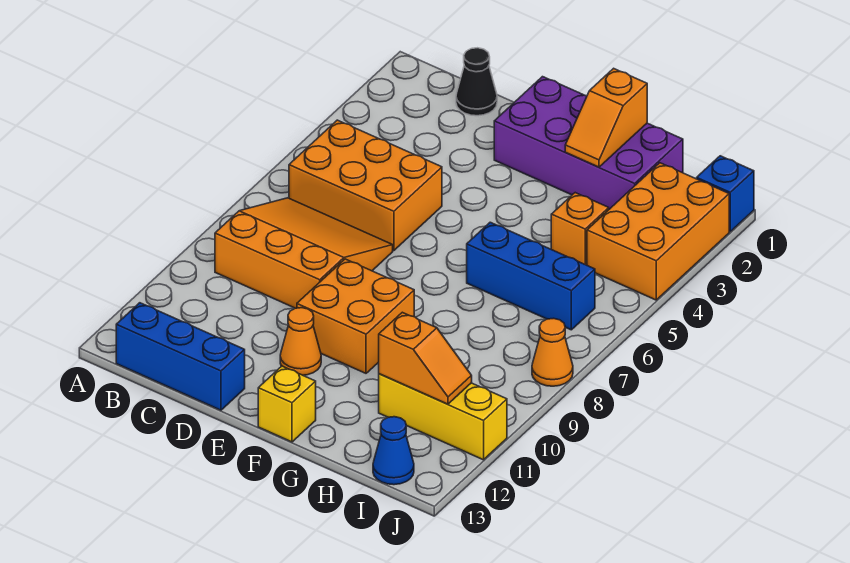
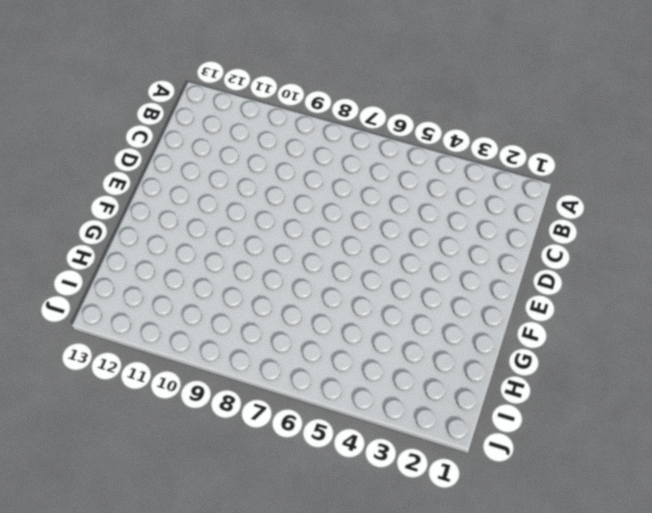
none -> orange 2x3 brick [289,120,442,251]
none -> orange 3x3 slope [215,198,393,308]
none -> blue 1x3 brick [116,303,245,410]

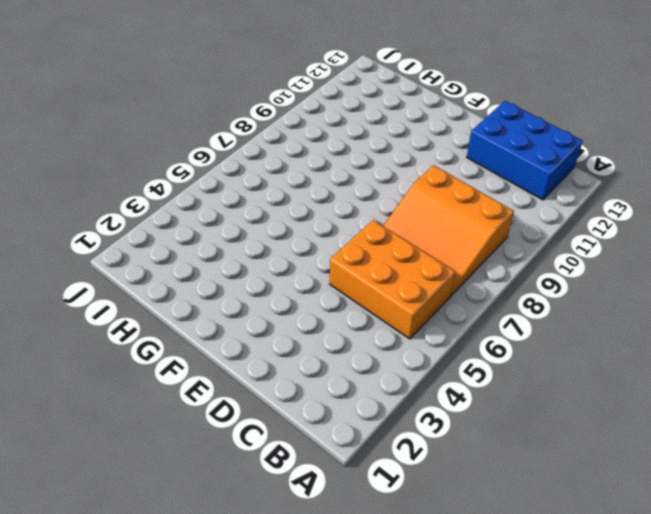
blue 2x3 brick [467,101,583,200] -> blue 1x3 brick [116,303,245,410]
none -> black 1x1 cone [456,48,497,116]
none -> purple 2x4 brick [494,77,683,209]
none -> orange 2x2 brick [297,259,414,373]

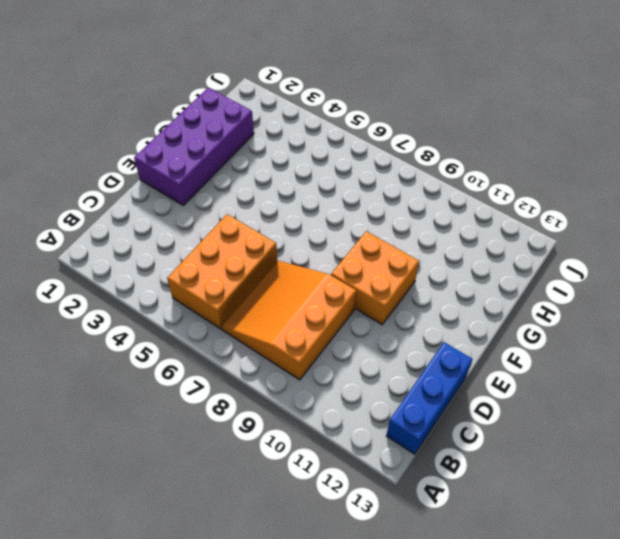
none -> black 1x1 cone [456,48,497,116]
none -> orange 1x1 cone [280,308,321,375]
none -> yellow 1x1 brick [258,366,316,442]

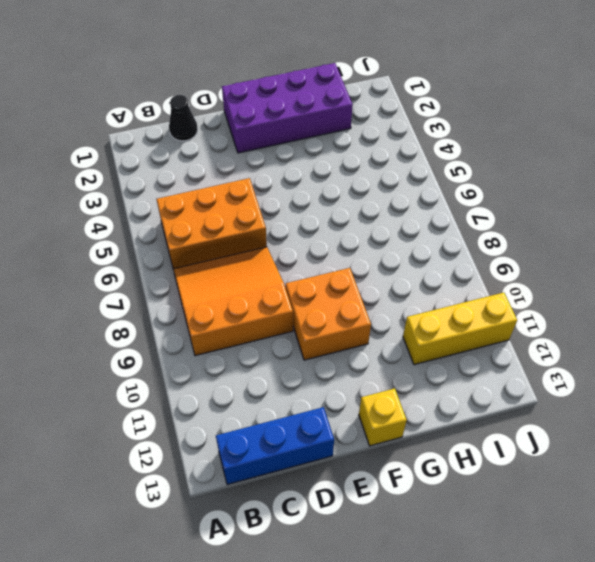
none -> orange 1x1 cone [280,308,321,375]
none -> blue 1x3 brick [467,222,595,330]
none -> orange 1x1 brick [551,193,609,265]

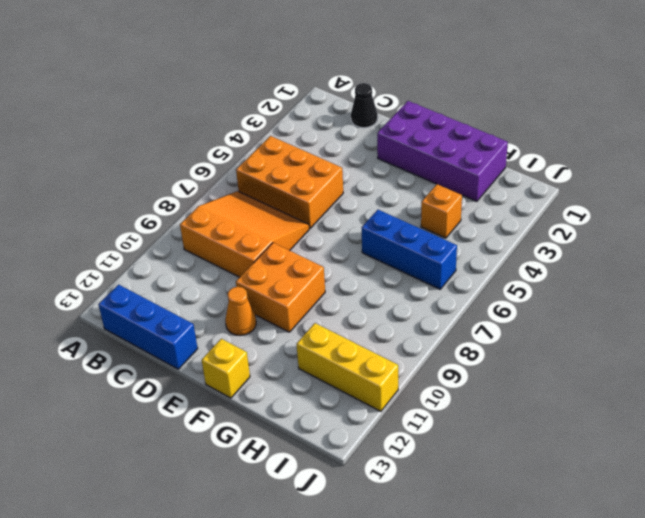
none -> orange 2x3 brick [587,163,729,300]
none -> blue 1x1 cone [373,417,414,485]
none -> blue 1x1 brick [697,156,754,231]

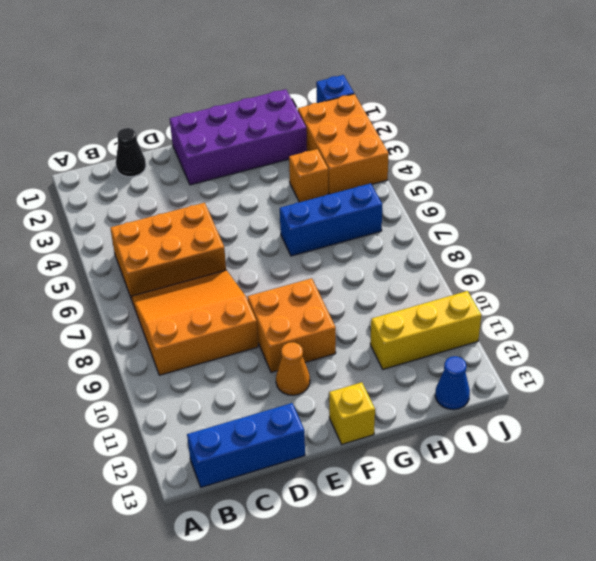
none -> orange 1x1 cone [532,318,573,386]
none -> orange 1x2 slope [565,68,647,167]
none -> orange 1x2 slope [379,312,472,404]

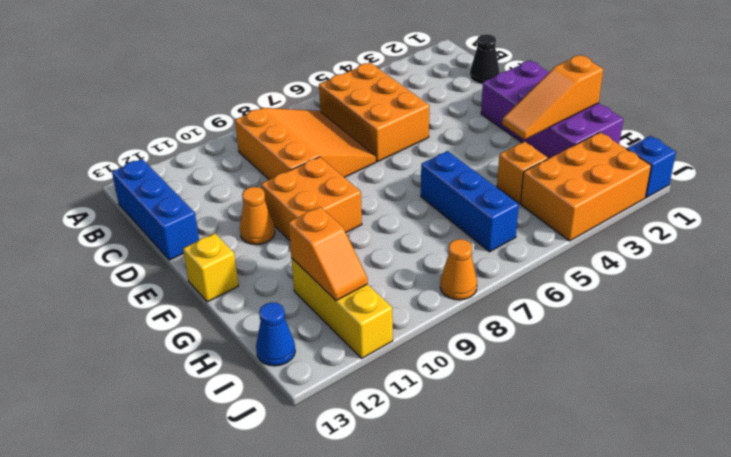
orange 1x3 slope [502,55,603,139] -> orange 1x2 slope [565,68,647,167]

